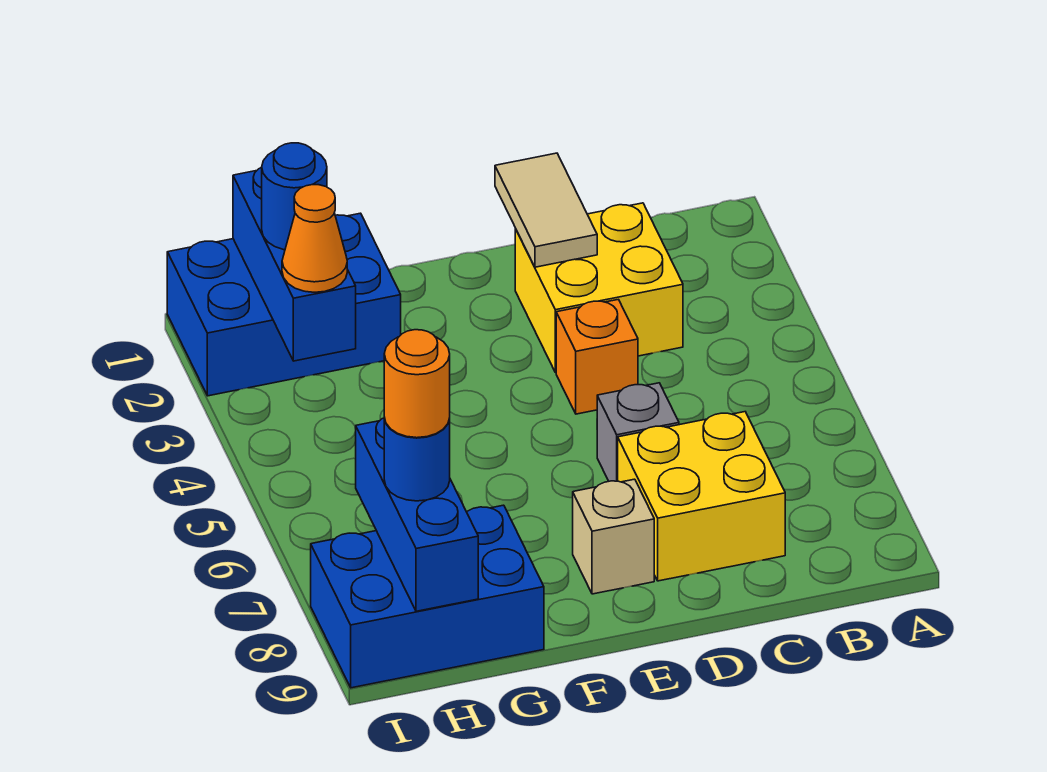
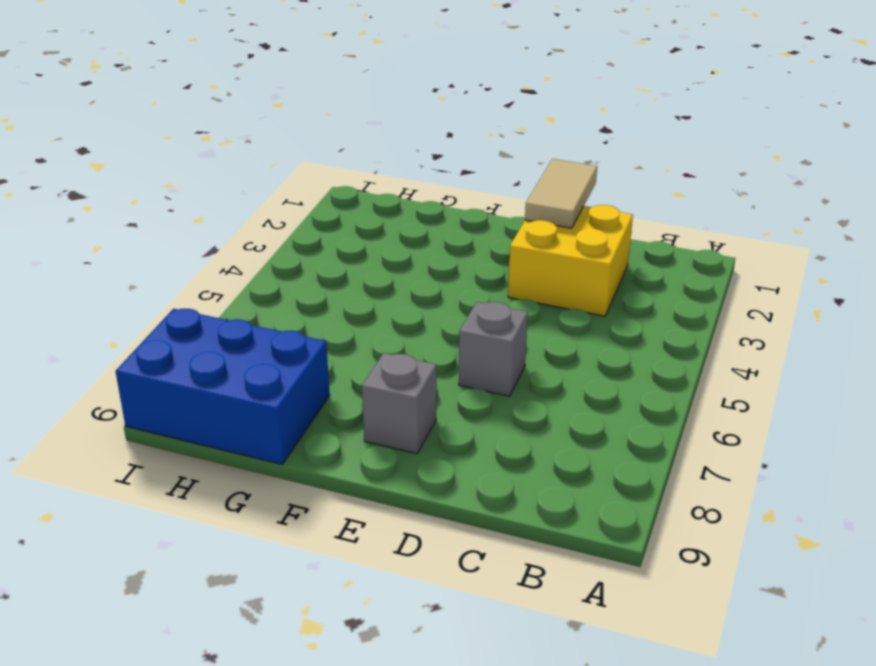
grey 1x1 brick [362,353,436,454] -> tan 1x1 brick [573,479,654,594]
none -> yellow 2x2 brick [618,412,785,581]
none -> orange 1x1 brick [556,299,638,414]
none -> blue 2x3 brick [167,213,401,396]

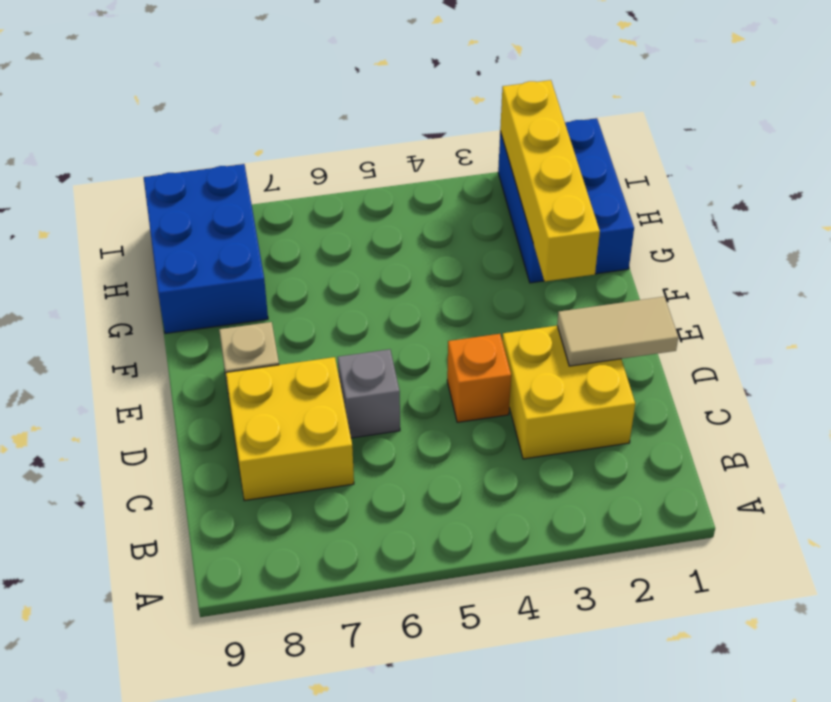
yellow 1x4 brick [500,80,600,281] -> blue 1x3 brick [233,167,356,361]
none -> blue 1x3 brick [356,418,478,611]
none -> blue 1x1 round brick [262,143,327,250]
none -> orange 1x1 cone [282,185,347,292]

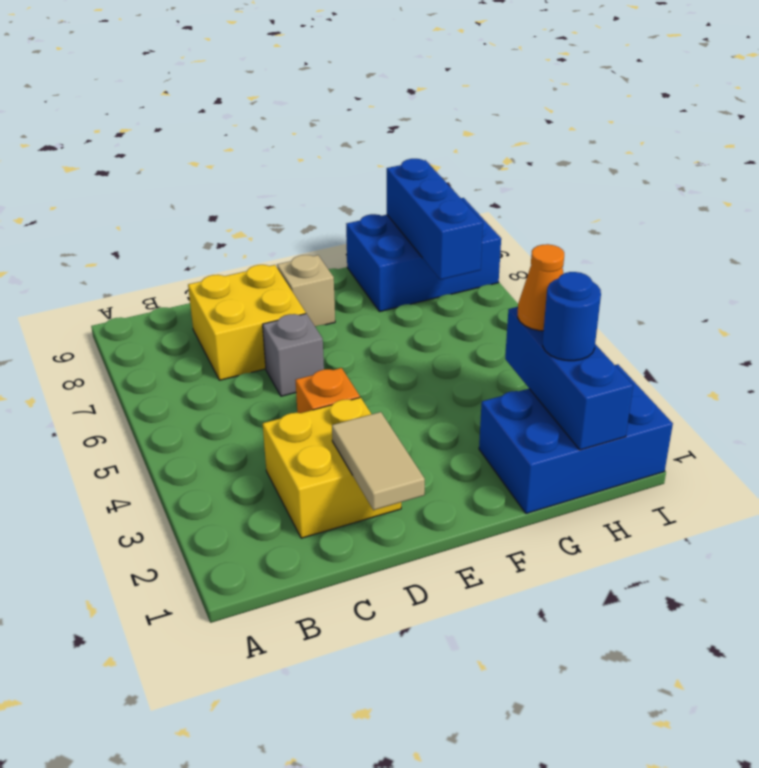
none -> blue 1x1 round brick [384,418,450,501]
none -> orange 1x1 round brick [384,330,450,438]

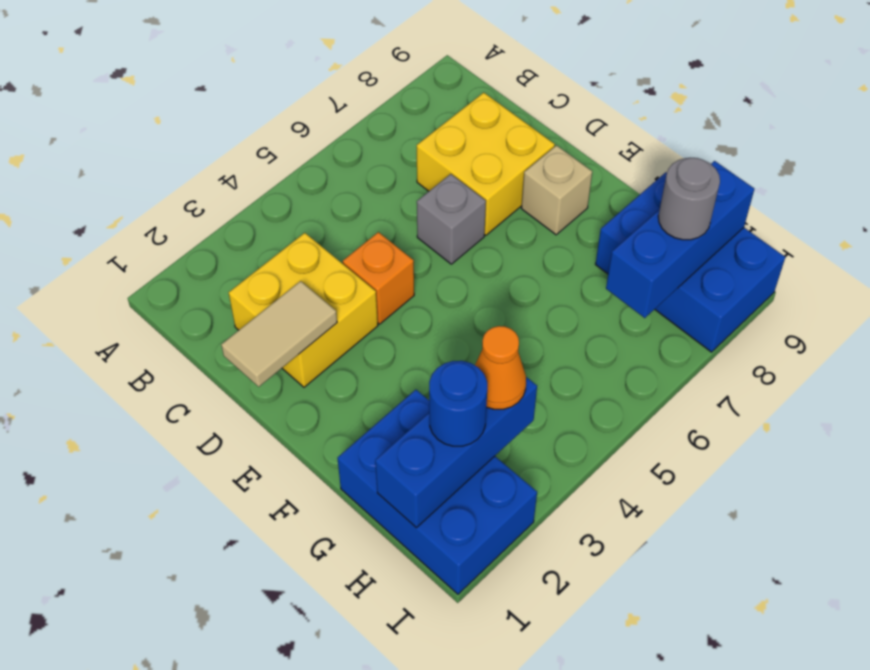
grey 1x1 round brick [658,158,720,240] -> blue 1x1 round brick [384,418,450,501]
none -> orange 1x1 round brick [384,330,450,438]

